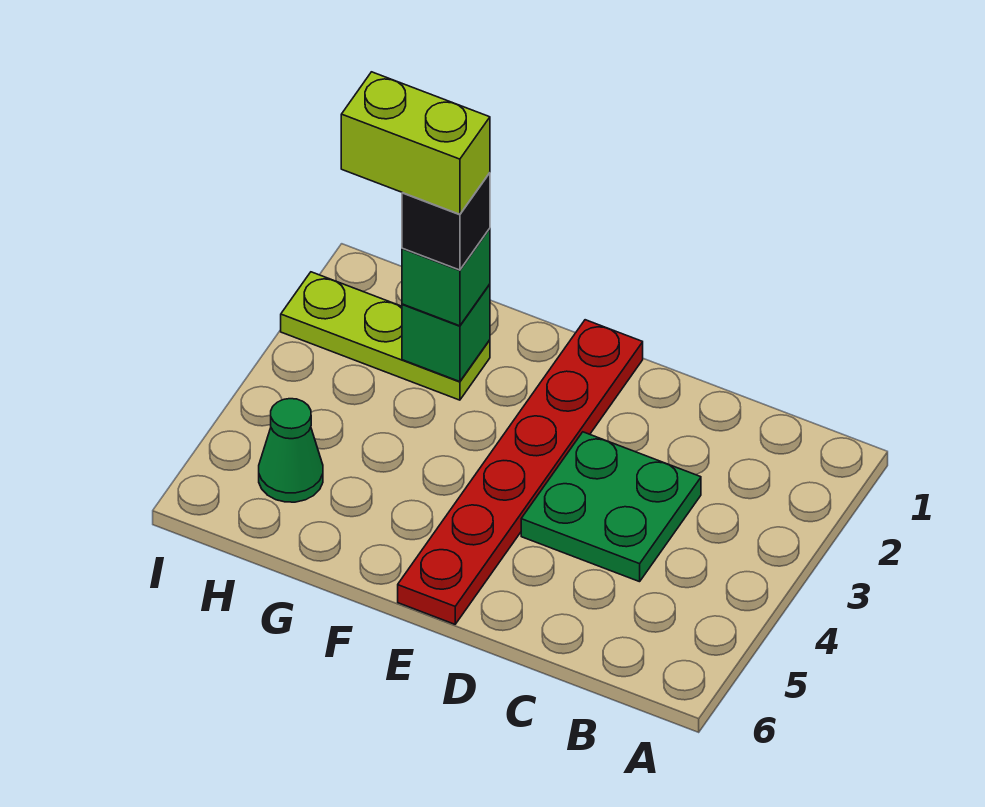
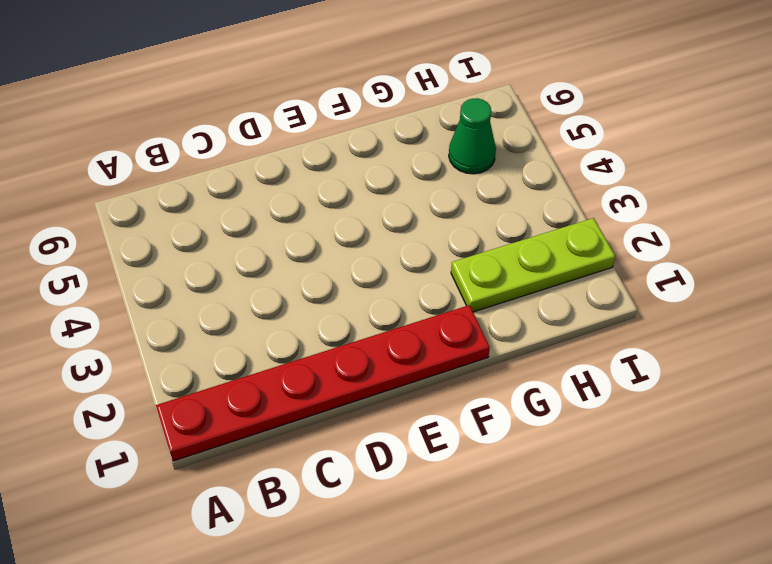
red 1x6 plate [156,305,490,461] -> red 1x6 plate turned to [398,320,643,624]
none -> green 2x2 plate [521,432,701,582]
none -> green 1x1 brick [402,284,490,382]

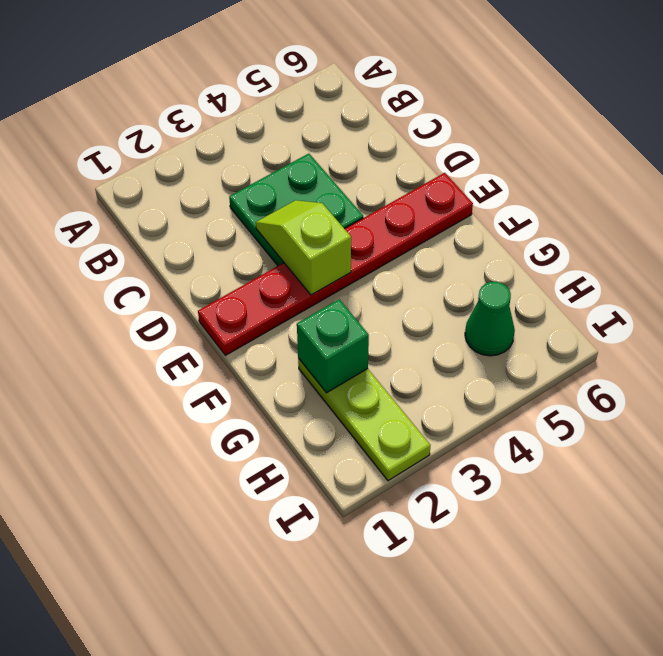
lime 1x2 slope [256,200,351,295] -> none
none -> green 1x1 brick [402,229,490,326]
none -> black 1x1 brick [402,173,490,270]

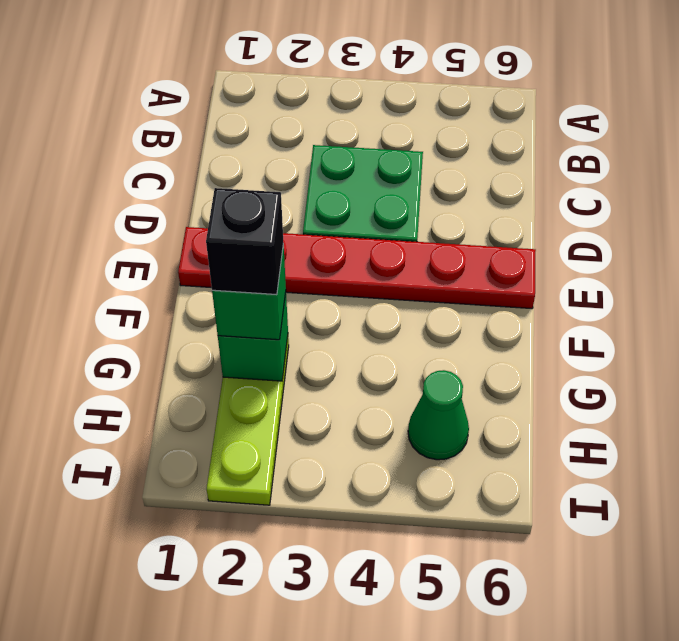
none -> lime 1x2 brick [341,72,490,214]

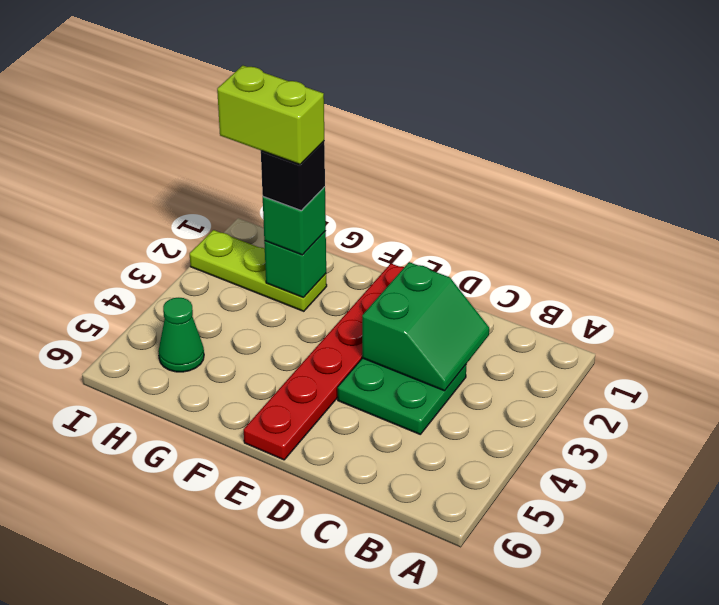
green 2x2 slope [362,262,489,391] -> none

